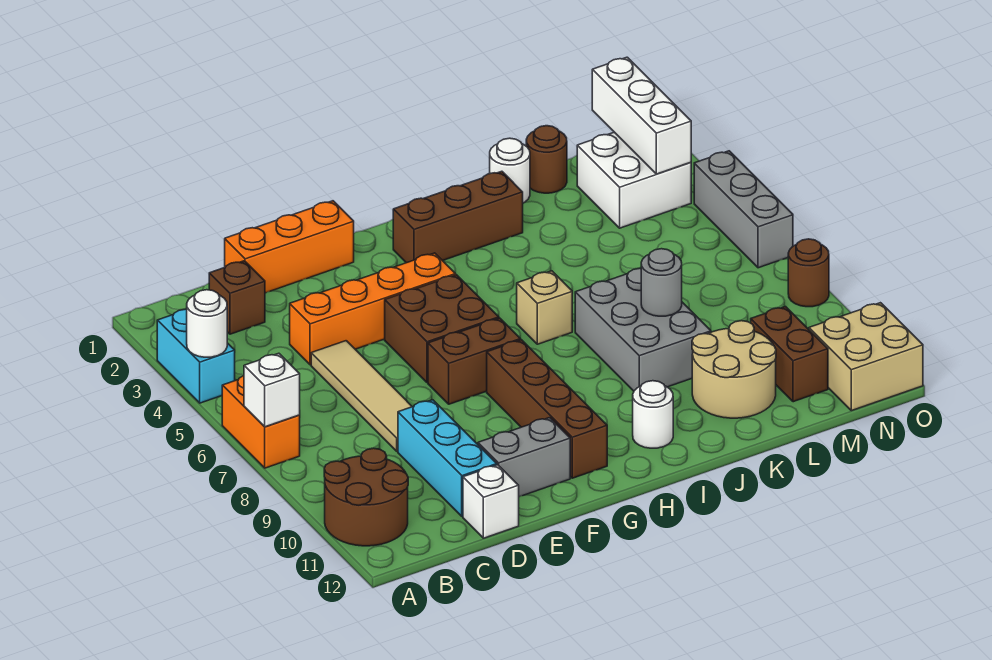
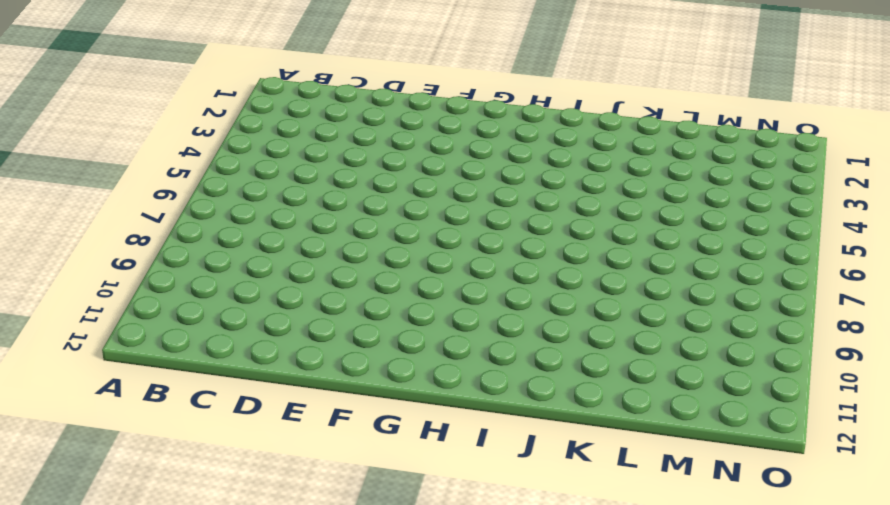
none -> cyan 1x2 brick [157,309,235,403]
none -> orange 1x2 brick [222,376,300,468]
none -> brown 2x2 round brick [324,448,408,546]

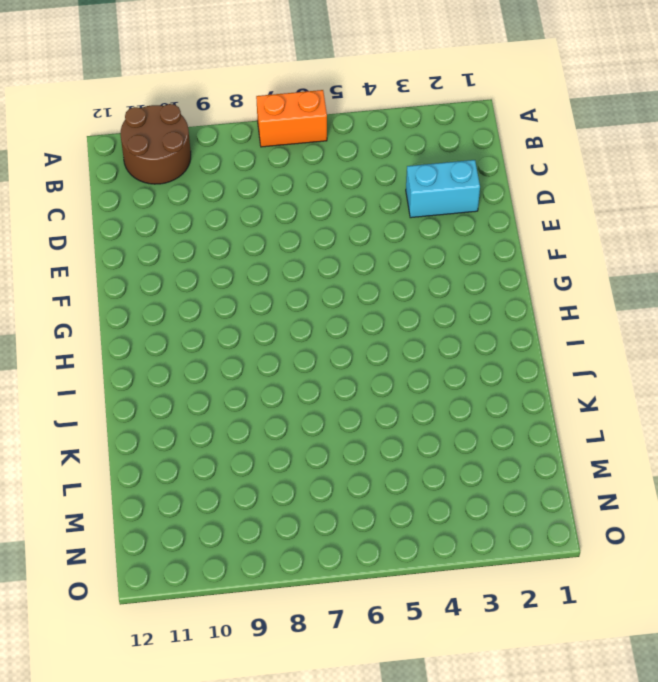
cyan 1x2 brick [406,160,480,218] -> cyan 1x2 brick moved to [157,309,235,403]
none -> brown 1x1 brick [209,261,265,334]
none -> orange 1x3 brick [225,201,354,293]
none -> orange 1x4 brick [290,253,456,365]

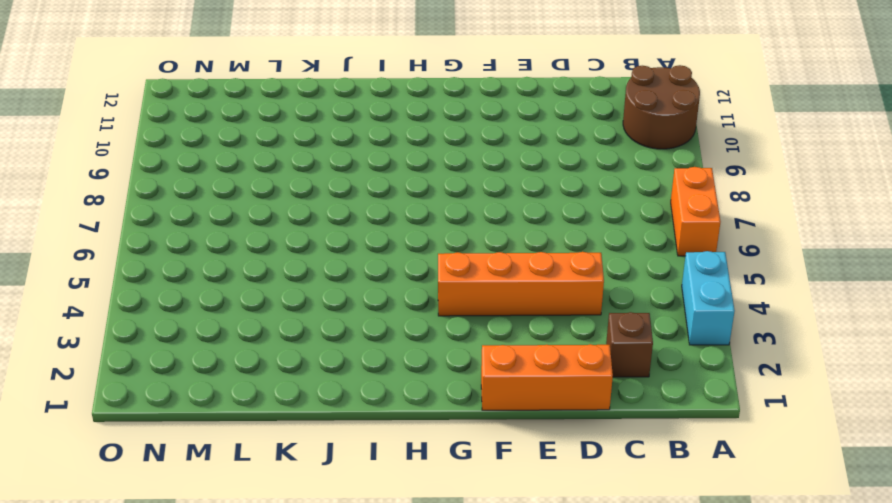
none -> tan 1x4 tile [311,341,412,451]
none -> cyan 1x3 brick [398,400,497,517]
none -> white 1x1 brick [463,465,519,538]

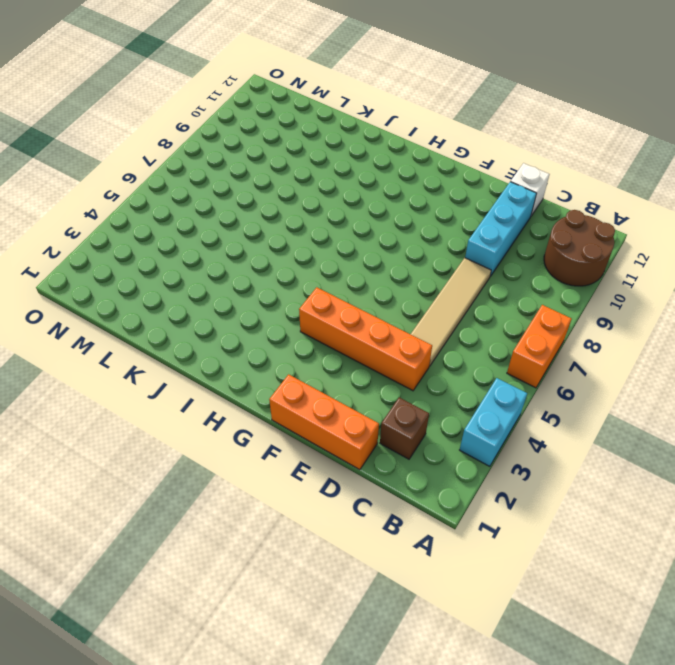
none -> grey 1x2 brick [478,418,570,497]
none -> brown 2x2 brick [385,275,499,383]
none -> brown 1x2 brick [428,318,521,404]

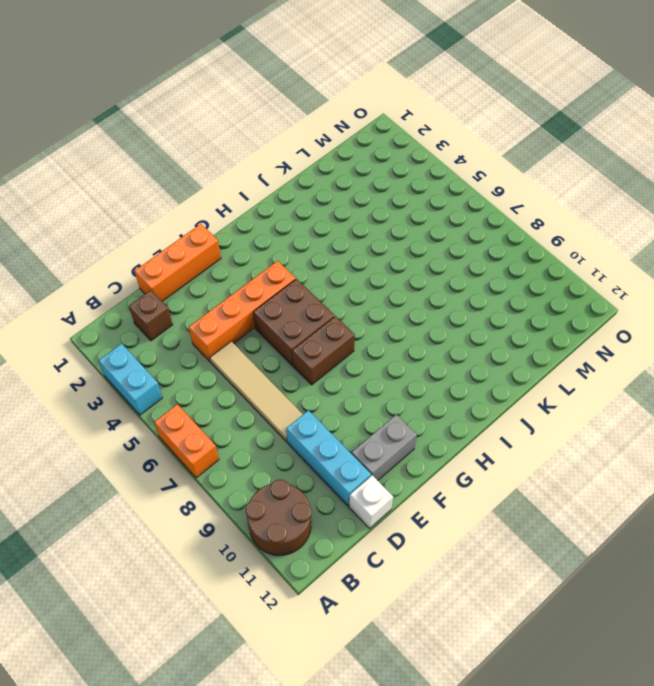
none -> brown 1x4 brick [487,340,607,478]
none -> brown 1x3 brick [393,171,523,263]
none -> tan 1x1 brick [517,271,572,344]

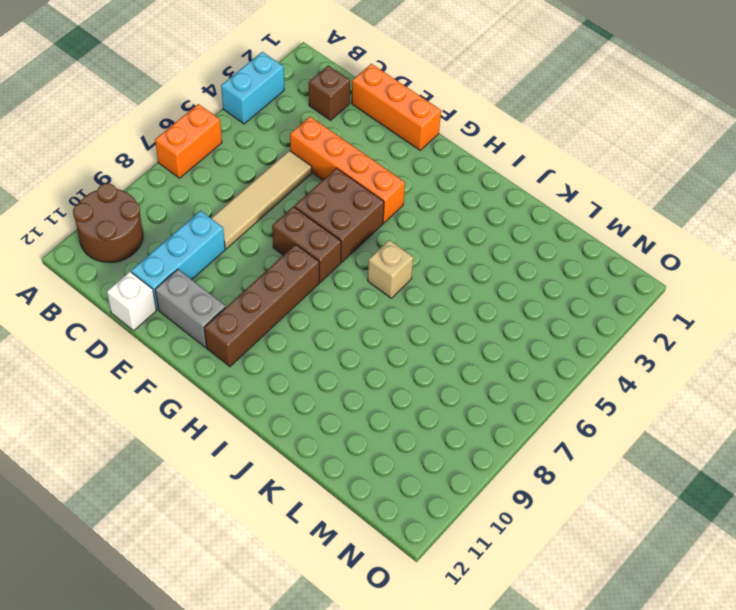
none -> brown 1x3 brick [393,171,523,263]
none -> white 1x1 round brick [633,381,673,448]
none -> grey 2x3 brick [575,268,711,391]

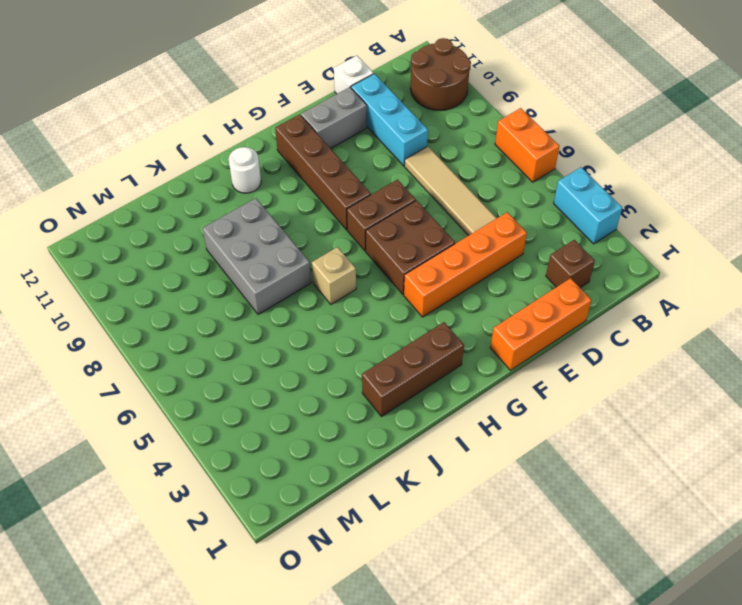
none -> white 1x1 round brick [490,138,530,203]
none -> tan 2x2 round brick [692,321,776,418]
none -> brown 1x1 round brick [526,126,567,193]

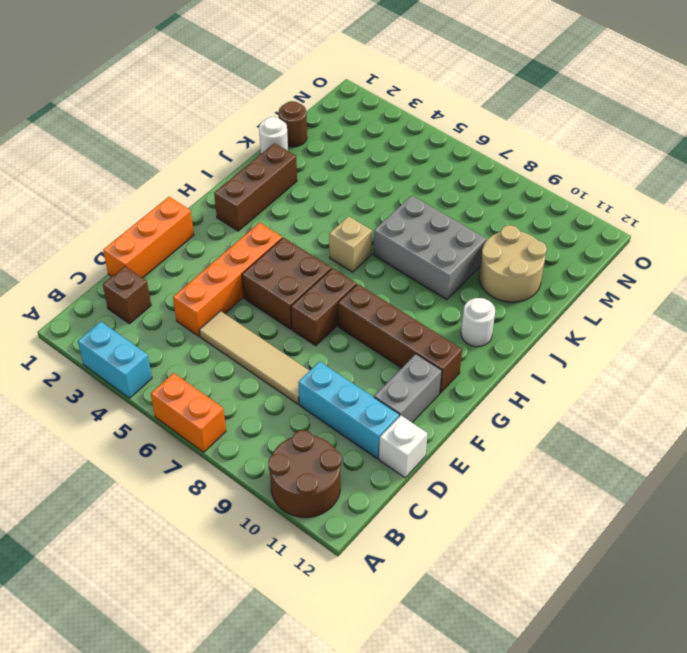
none -> white 2x2 brick [577,132,691,228]
none -> brown 1x2 brick [751,307,828,402]
none -> tan 2x2 brick [809,303,923,411]

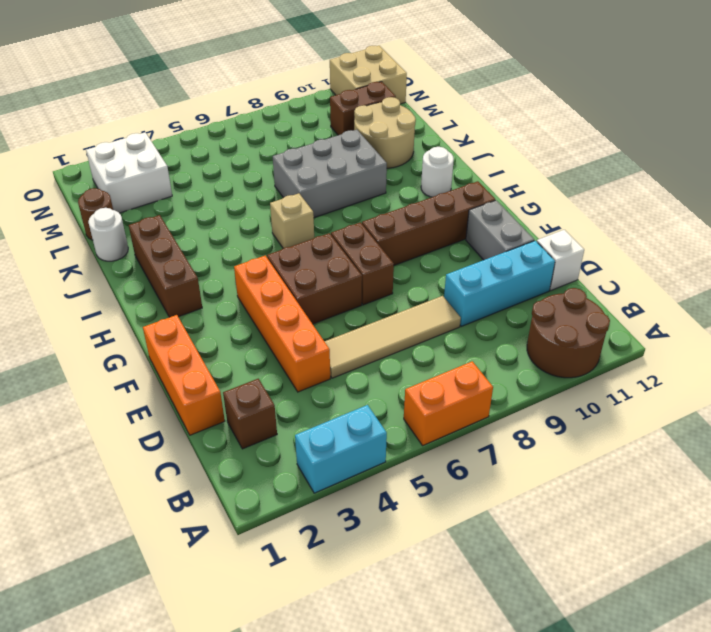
none -> grey 1x3 brick [694,151,793,268]
none -> brown 1x1 round brick [788,239,829,307]
none -> white 1x1 round brick [187,290,227,357]

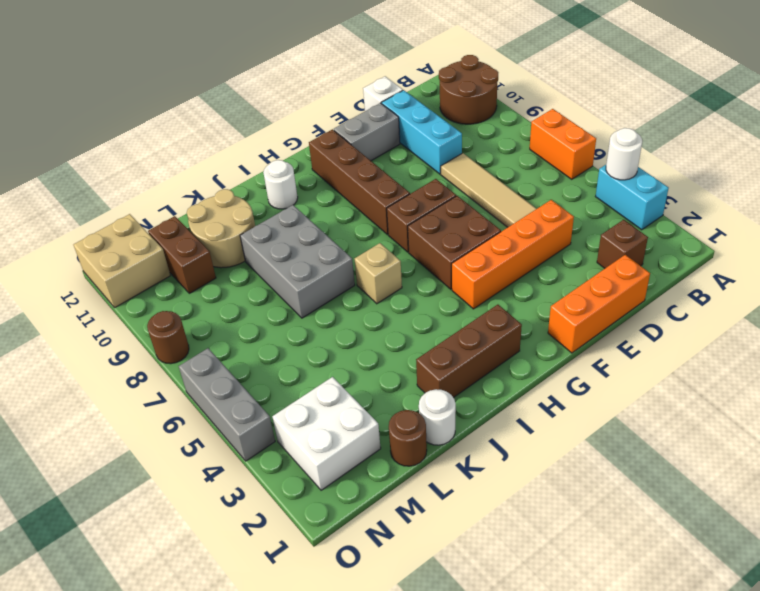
none -> white 1x1 brick [244,353,300,427]
none -> grey 1x1 round brick [641,249,682,316]
none -> white 1x3 brick [592,57,691,174]

